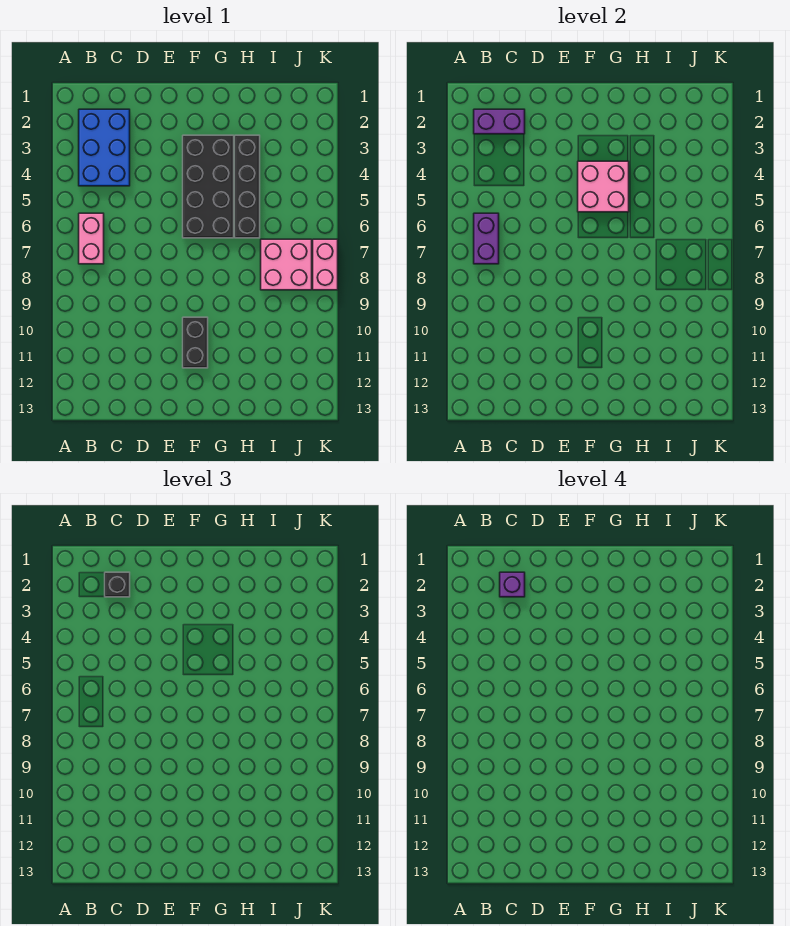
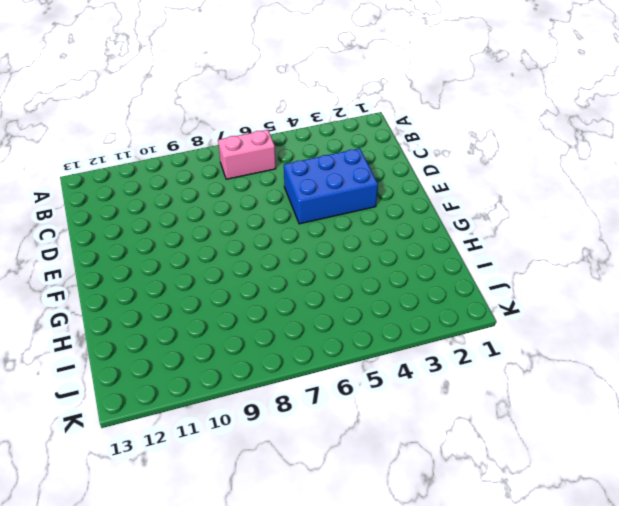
blue 2x3 brick [284,148,378,224] -> blue 2x3 brick moved to [79,109,130,186]
none -> black 2x4 brick [183,135,234,238]
none -> black 1x2 brick [183,317,208,368]
none -> black 1x4 brick [235,135,260,238]

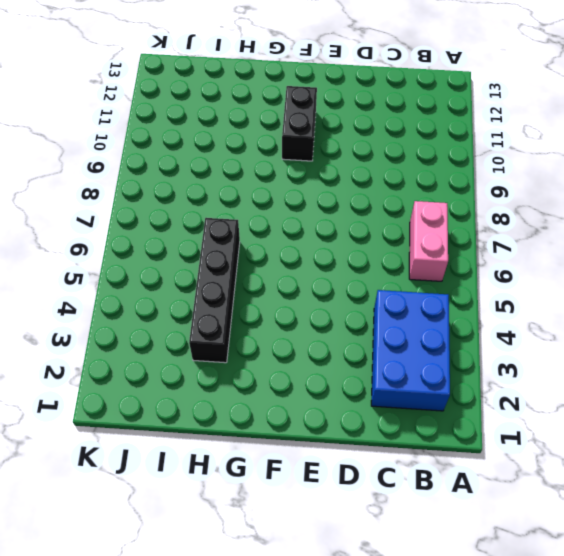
none -> black 2x4 brick [183,135,234,238]
none -> pink 2x2 brick [261,239,312,290]
none -> pink 1x2 brick [313,239,338,290]

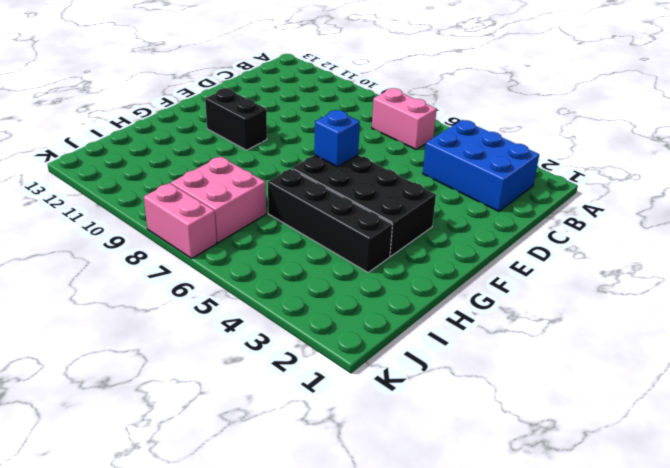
blue 1x1 brick [314,110,360,167] -> none
none -> purple 1x2 brick [474,109,525,134]
none -> purple 1x2 brick [474,213,499,264]
none -> pink 2x2 brick [578,161,629,212]

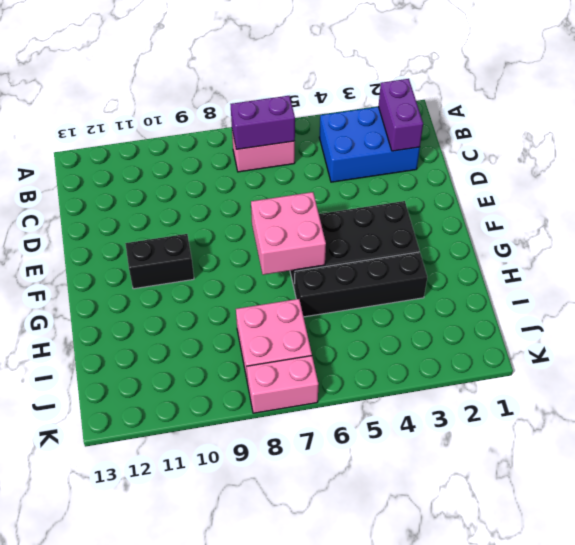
pink 2x2 brick [251,192,326,275] -> pink 2x2 brick moved to [578,161,629,212]
none -> black 1x1 brick [105,572,130,597]
none -> purple 1x1 brick [500,572,525,597]

